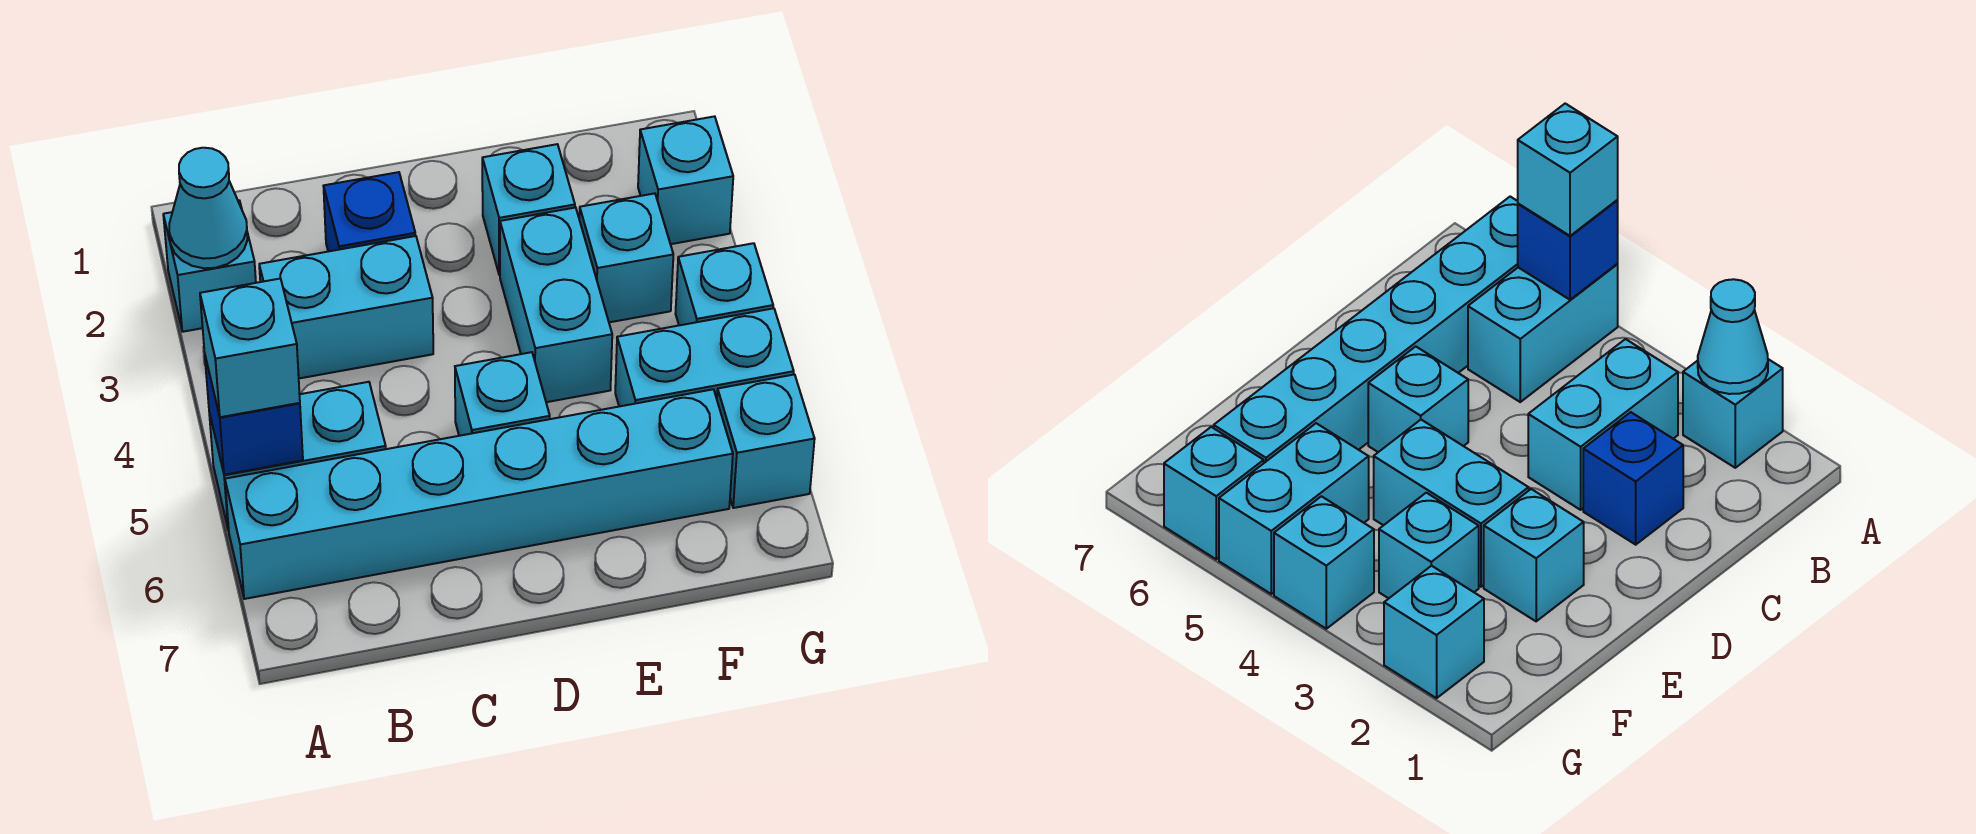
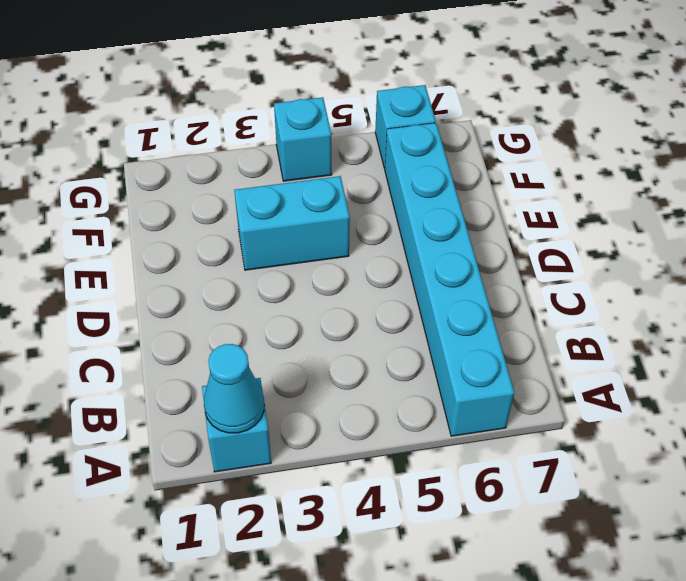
none -> cyan 1x2 brick [209,382,386,530]
none -> cyan 1x2 brick [259,236,433,378]
none -> blue 1x1 brick [324,172,415,252]

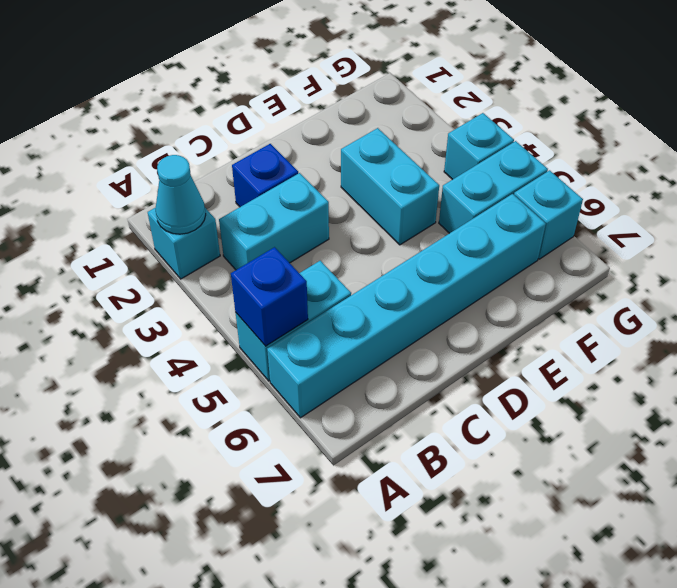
none -> cyan 1x1 brick [455,352,550,436]
none -> cyan 1x1 brick [482,144,575,275]
none -> cyan 1x1 brick [579,193,673,322]

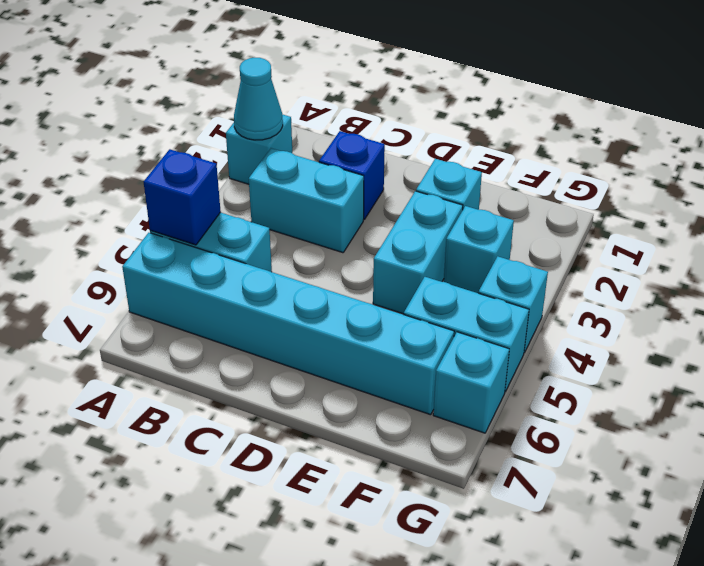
none -> cyan 1x1 brick [455,352,550,436]
none -> cyan 1x1 brick [638,116,733,244]
none -> cyan 1x1 brick [200,279,300,417]

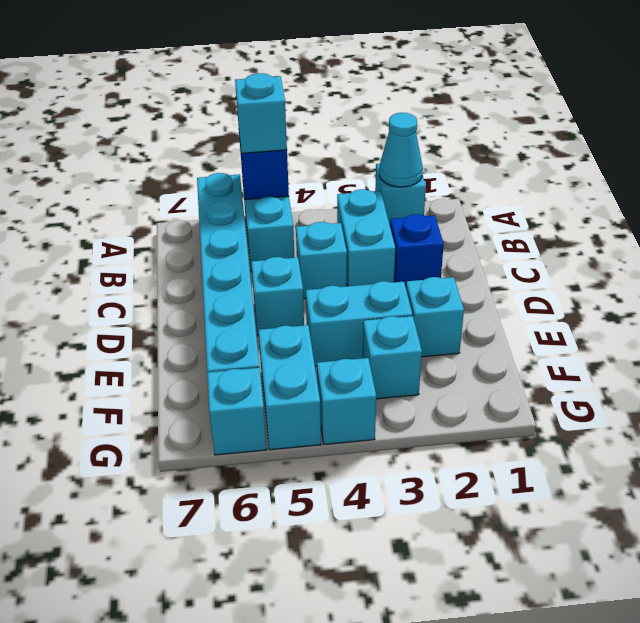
cyan 1x1 brick [296,222,347,299] -> cyan 1x1 brick moved to [638,116,733,244]

